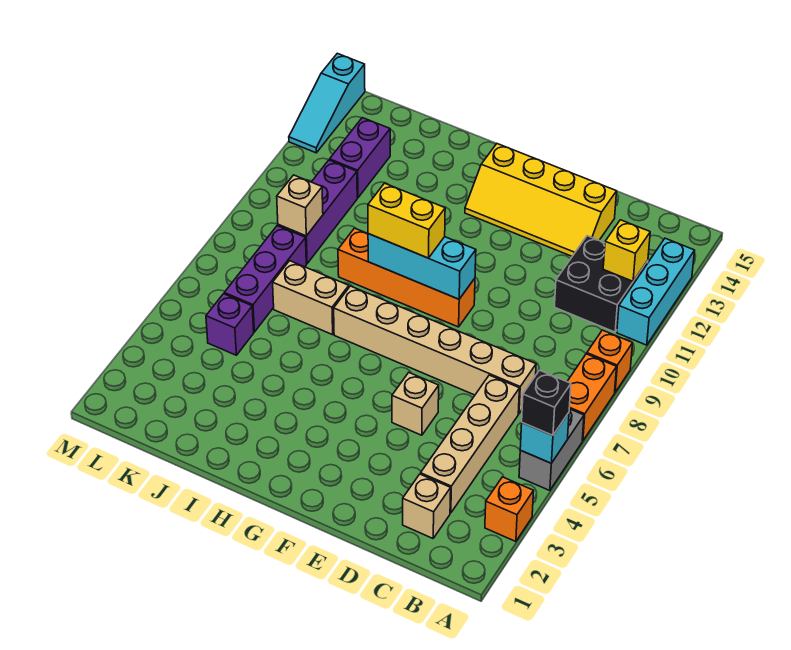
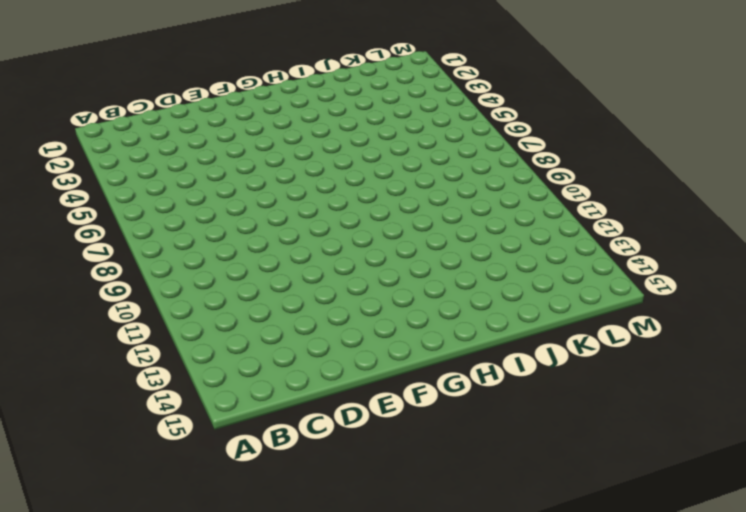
none -> orange 1x1 brick [485,477,534,542]
none -> grey 1x2 brick [519,409,584,491]
none -> orange 1x2 brick [567,354,617,441]

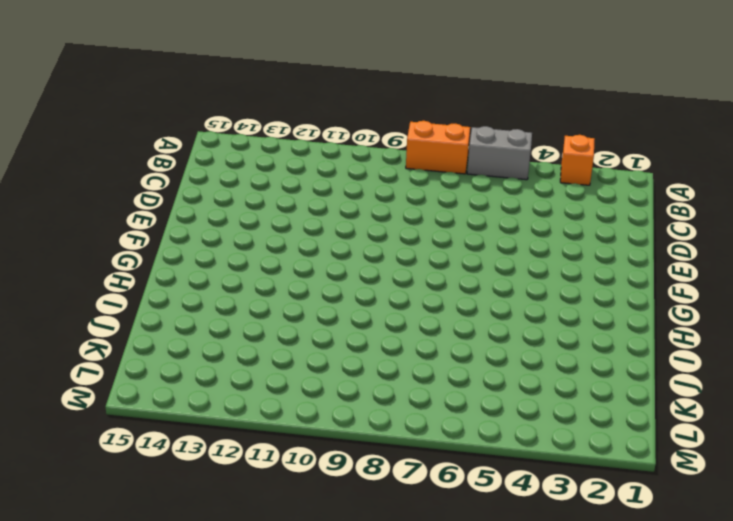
none -> orange 1x1 brick [587,330,633,392]
none -> cyan 1x3 brick [617,238,695,345]
none -> black 2x2 brick [554,236,648,332]

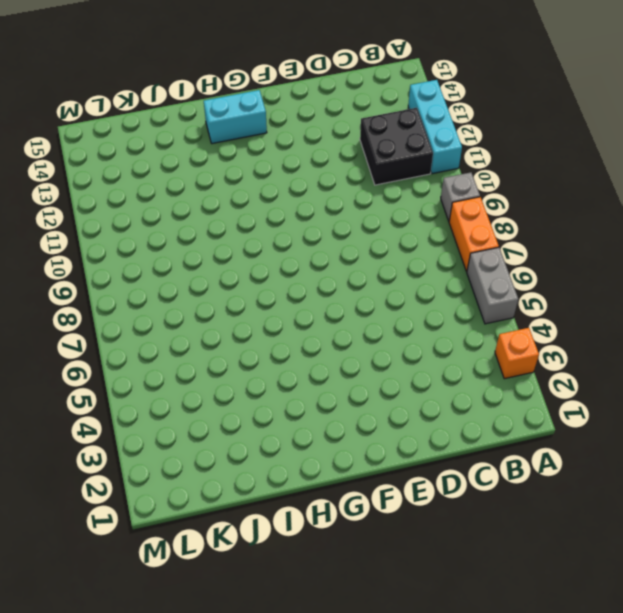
grey 1x1 brick [441,172,480,221] -> orange 1x1 brick [587,330,633,392]
cyan 1x2 brick [204,90,267,144] -> yellow 2x4 slope [465,144,617,256]
none -> tan 1x1 brick [403,474,451,538]
none -> tan 1x4 brick [421,375,520,513]
none -> tan 1x6 brick [334,286,536,414]

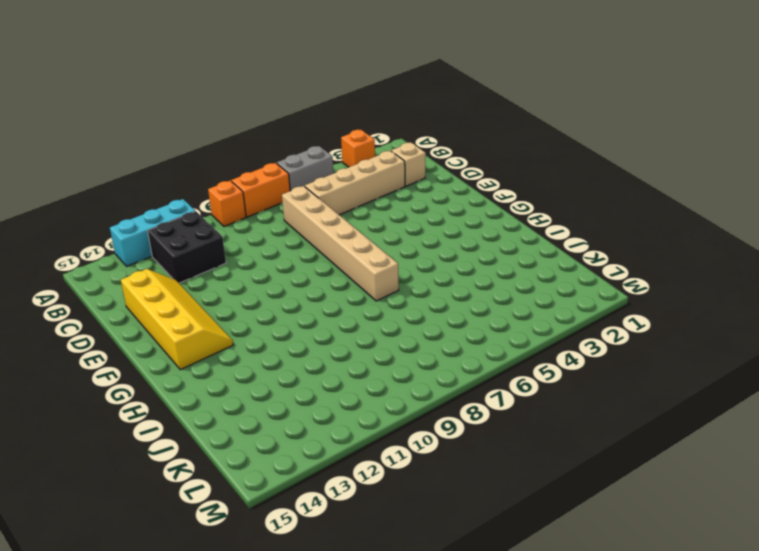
none -> tan 1x1 brick [392,373,439,435]
none -> orange 1x4 brick [338,228,475,327]
none -> tan 1x2 brick [273,261,349,335]

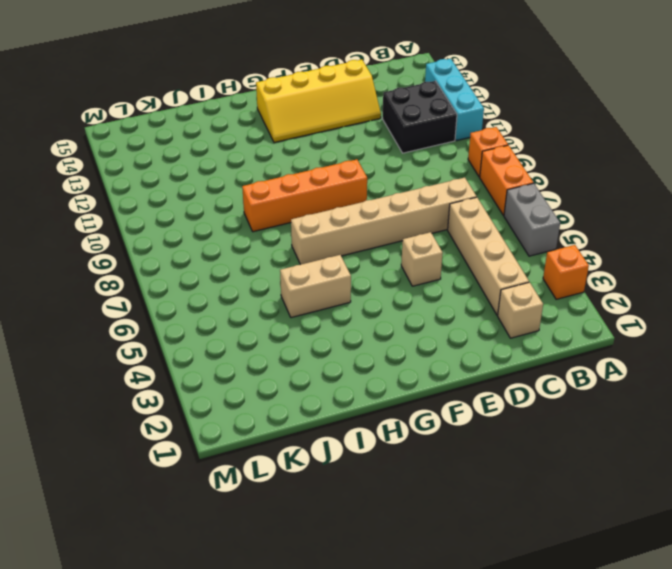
tan 1x2 brick [280,255,351,318] -> tan 1x2 brick moved to [273,261,349,335]
none -> purple 1x1 brick [206,294,254,355]
none -> purple 1x3 brick [224,226,306,332]
none -> purple 1x3 brick [278,160,357,264]

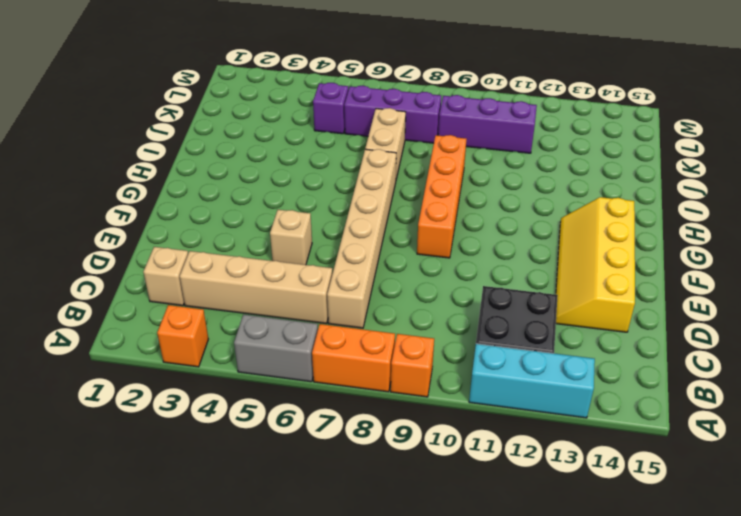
none -> purple 1x2 brick [330,118,390,198]
none -> cyan 1x3 slope [289,53,365,153]
none -> cyan 1x1 brick [520,413,569,463]

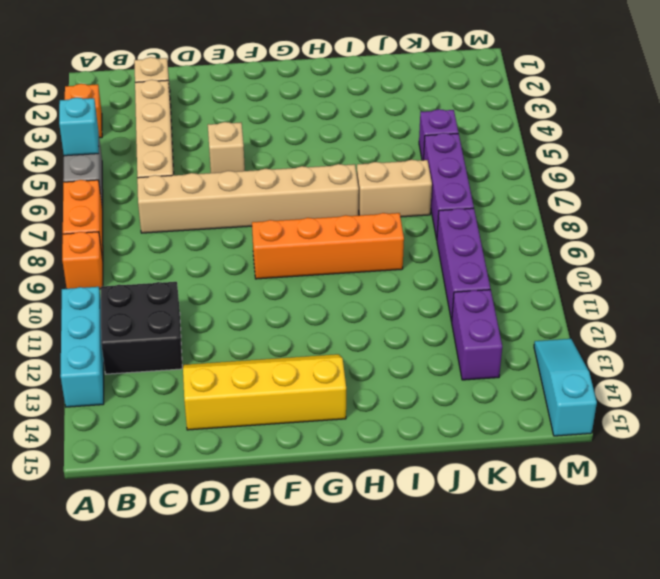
none -> yellow 1x1 brick [603,220,650,281]
none -> cyan 1x3 brick [368,234,476,299]
none -> tan 1x1 brick [277,175,323,236]

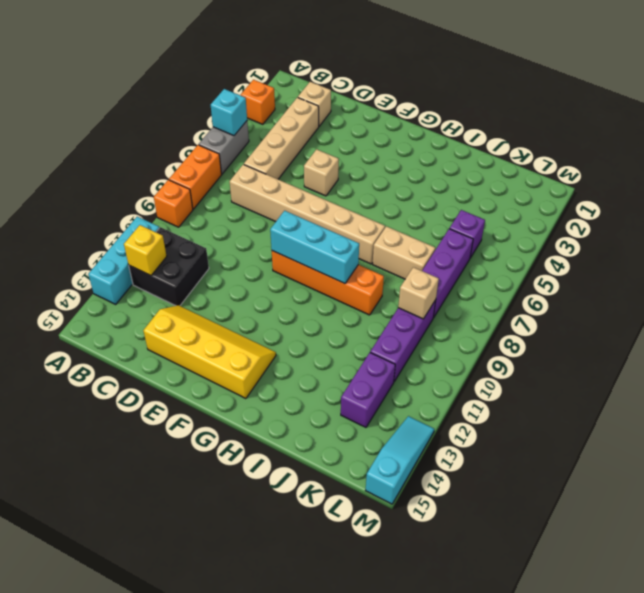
none -> black 1x1 brick [522,370,571,435]
none -> yellow 1x2 brick [368,183,445,258]

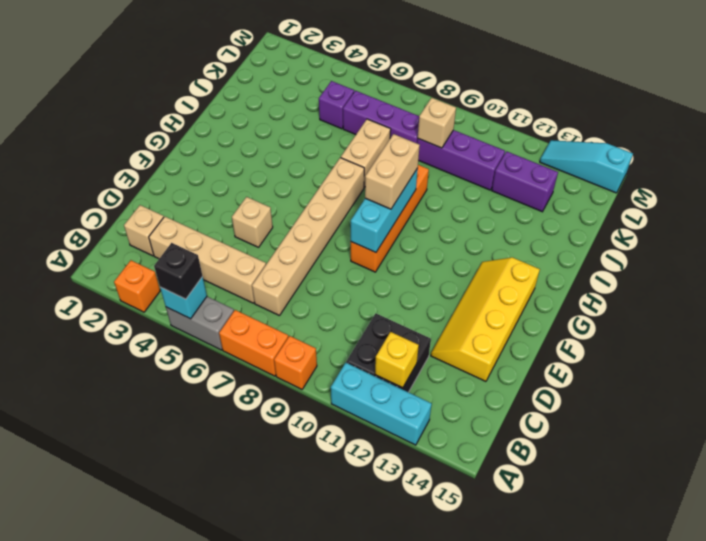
tan 1x2 brick [365,134,420,209] -> yellow 1x2 brick [368,183,445,258]

